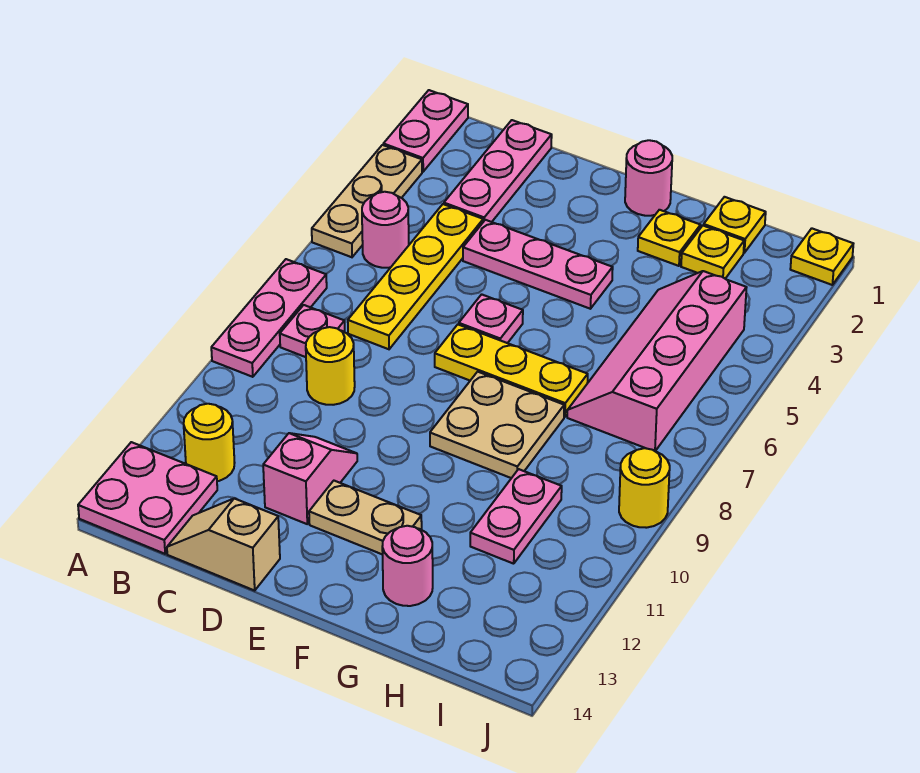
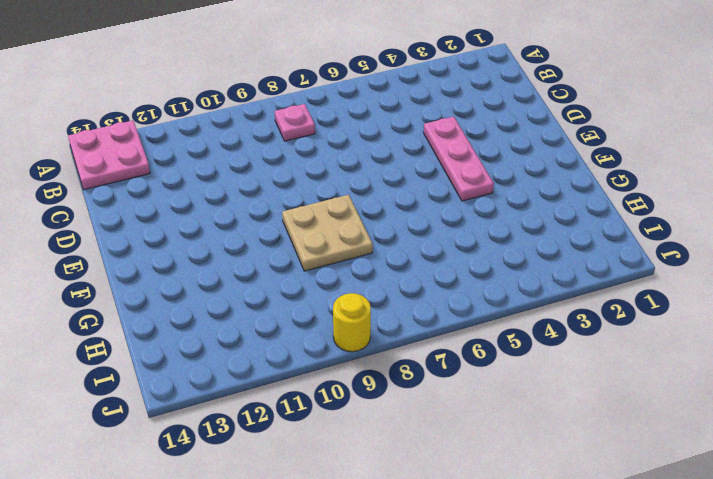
none -> pink 1x2 plate [383,90,468,172]
none -> tan 1x3 plate [312,145,422,257]
none -> pink 1x3 plate [211,259,327,377]

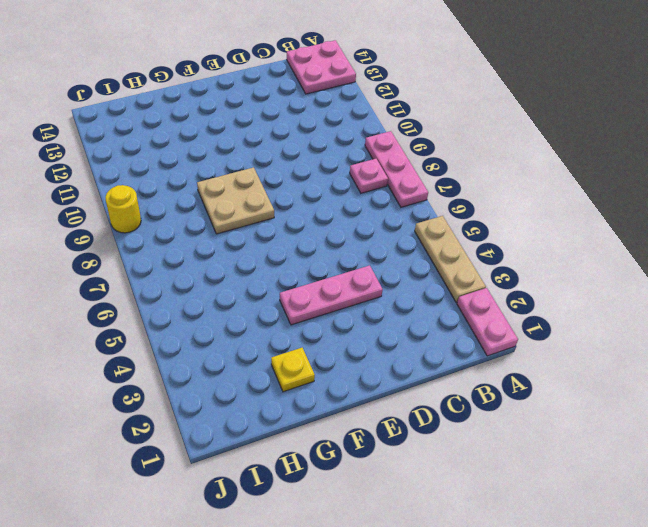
none -> pink 1x1 round brick [362,192,409,268]
none -> yellow 1x1 round brick [184,404,235,481]
none -> pink 1x3 plate [444,120,552,222]

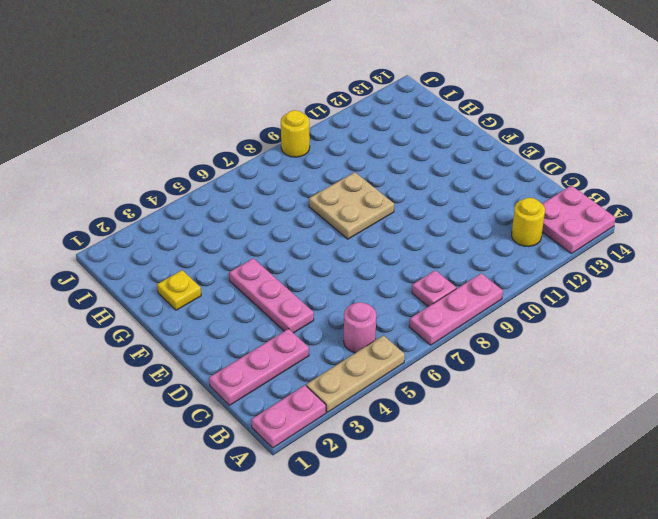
none -> yellow 1x4 plate [348,204,483,349]
none -> yellow 1x1 round brick [306,327,355,405]
none -> tan 1x2 slope [167,498,280,590]

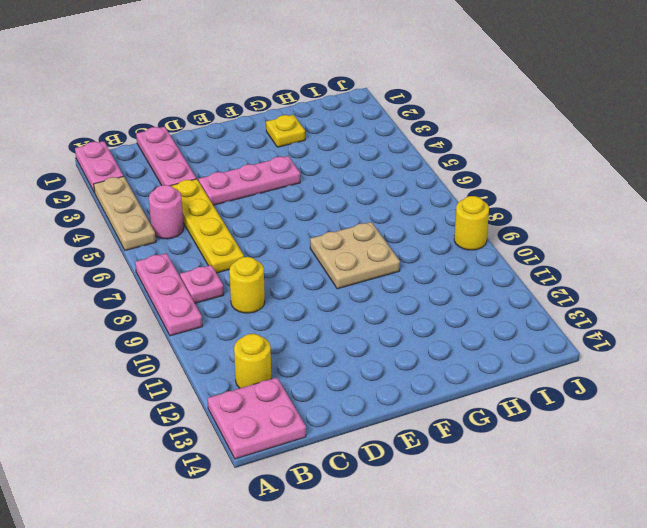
none -> tan 1x2 slope [167,498,280,590]
none -> pink 1x2 slope [263,433,357,524]
none -> pink 1x1 plate [459,294,523,343]

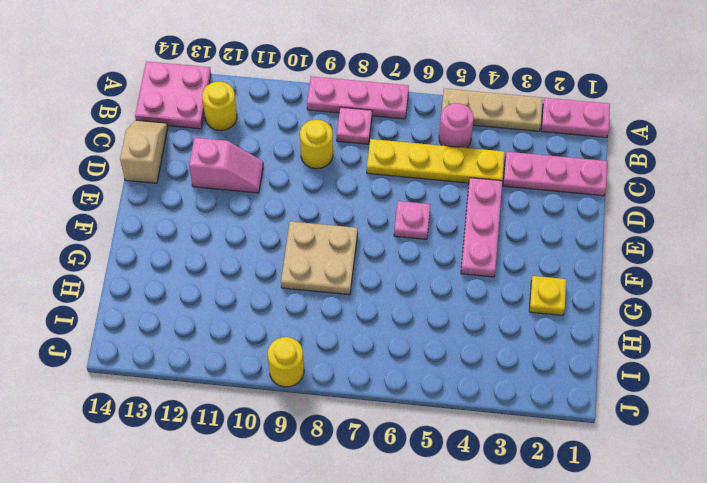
none -> yellow 1x3 plate [435,324,588,417]
none -> tan 1x2 plate [309,481,422,555]
none -> pink 1x1 round brick [625,140,672,216]

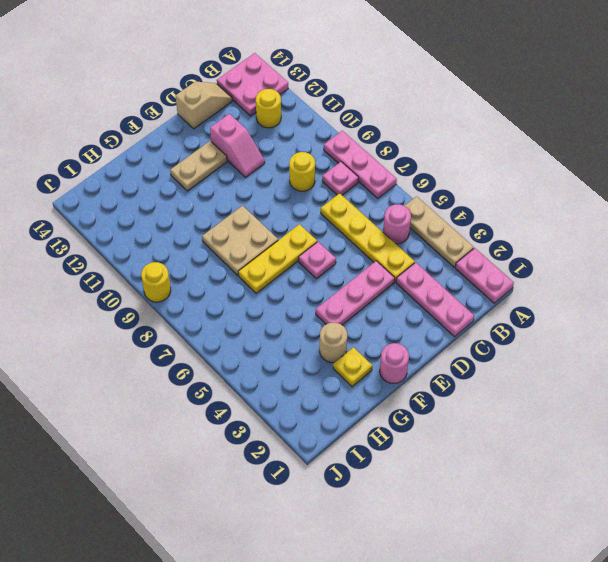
tan 1x1 round brick [320,323,347,363] -> none
none -> pink 1x1 round brick [382,526,433,606]
none -> yellow 1x1 plate [704,197,766,253]
none -> yellow 1x1 plate [681,226,744,279]

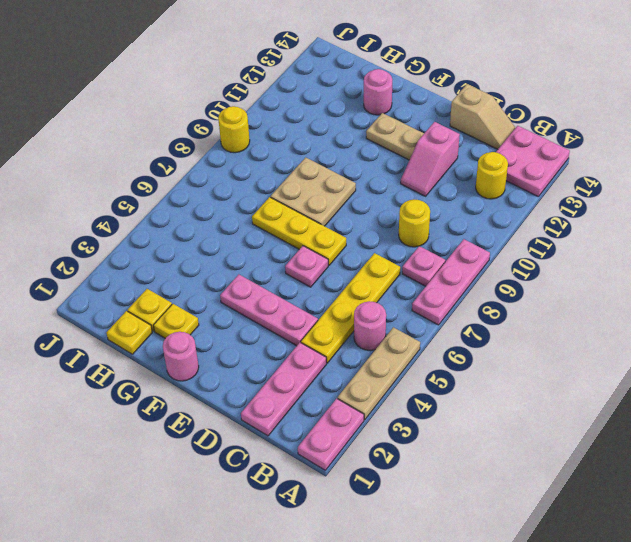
none -> pink 2x4 slope [567,271,747,451]
none -> pink 1x2 plate [470,469,562,564]
none -> yellow 1x1 plate [790,228,853,285]

